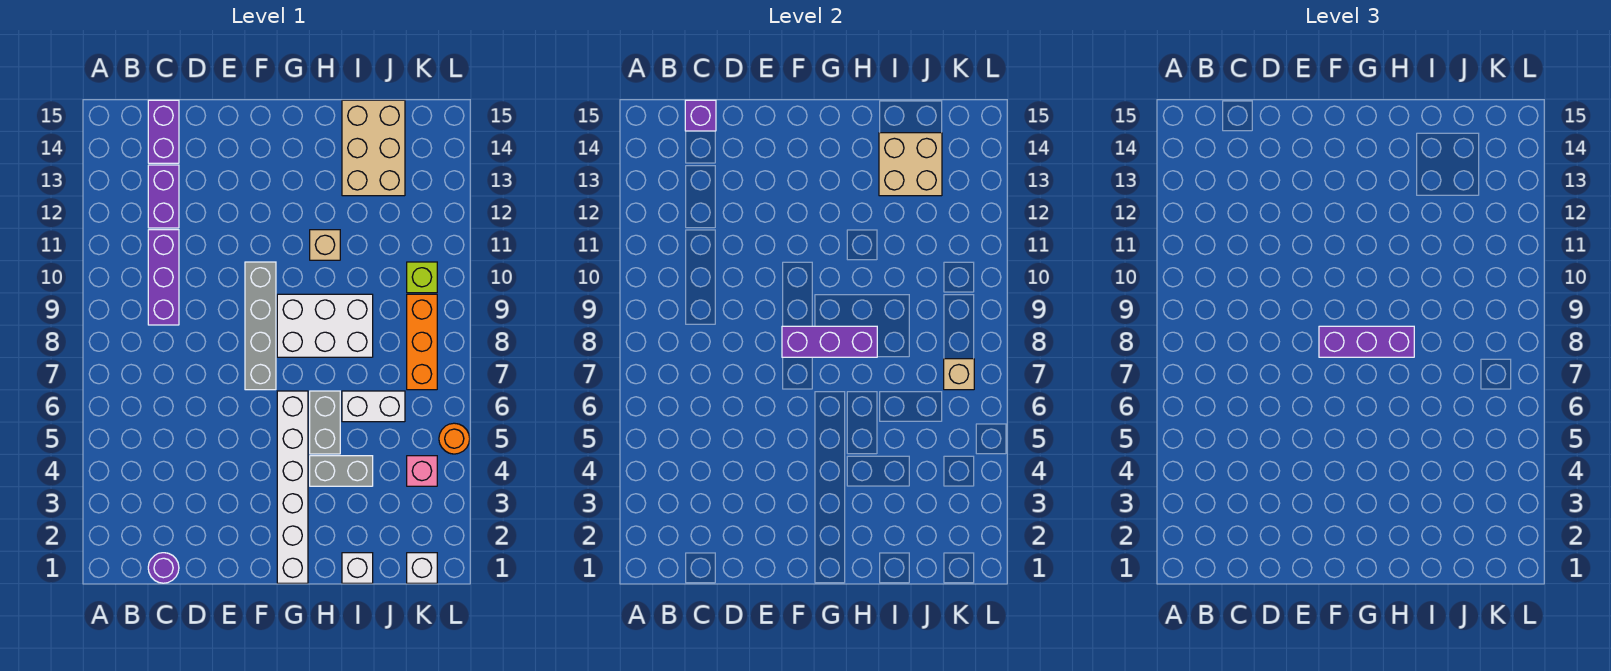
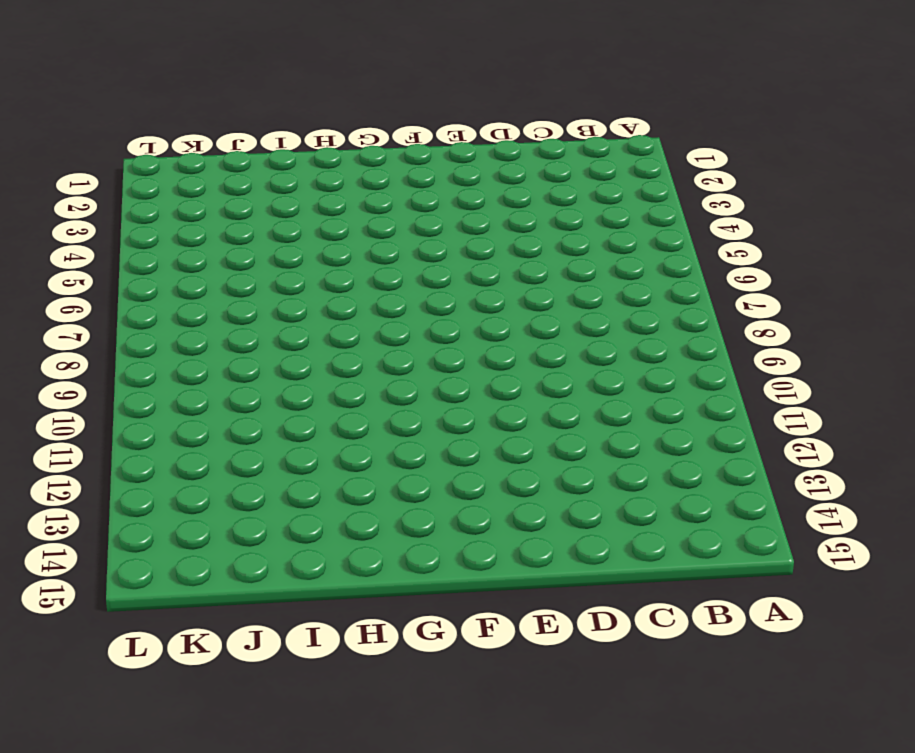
none -> purple 1x1 round brick [148,553,179,583]
none -> purple 1x3 brick [148,230,179,325]
none -> purple 1x2 brick [148,165,179,228]

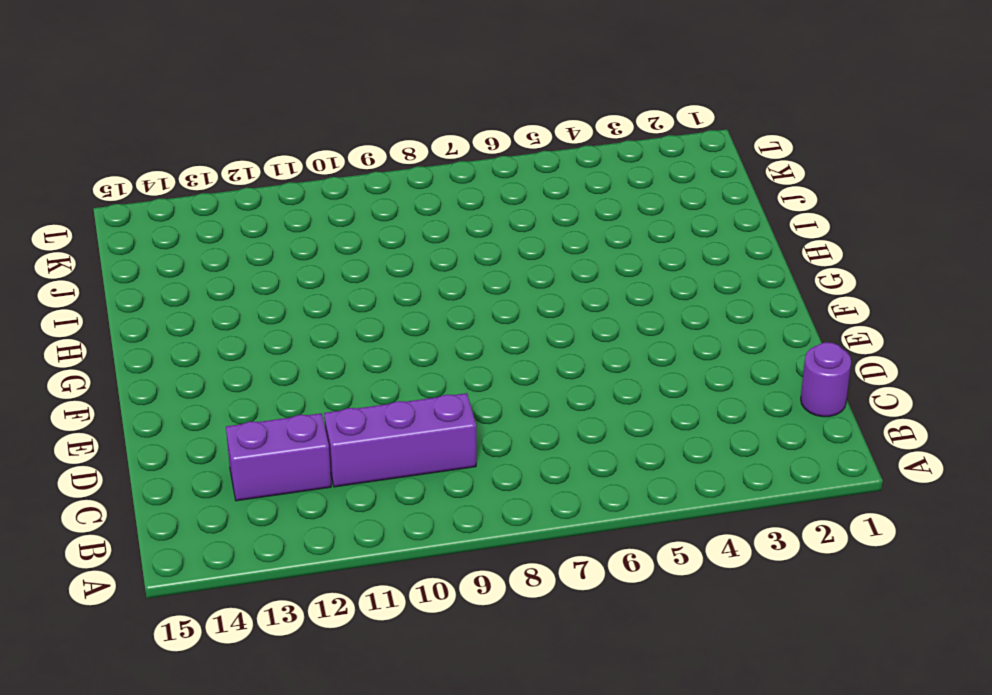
none -> purple 1x2 brick [148,100,179,163]
none -> grey 1x4 brick [245,262,276,390]
none -> white 1x6 brick [277,391,308,583]

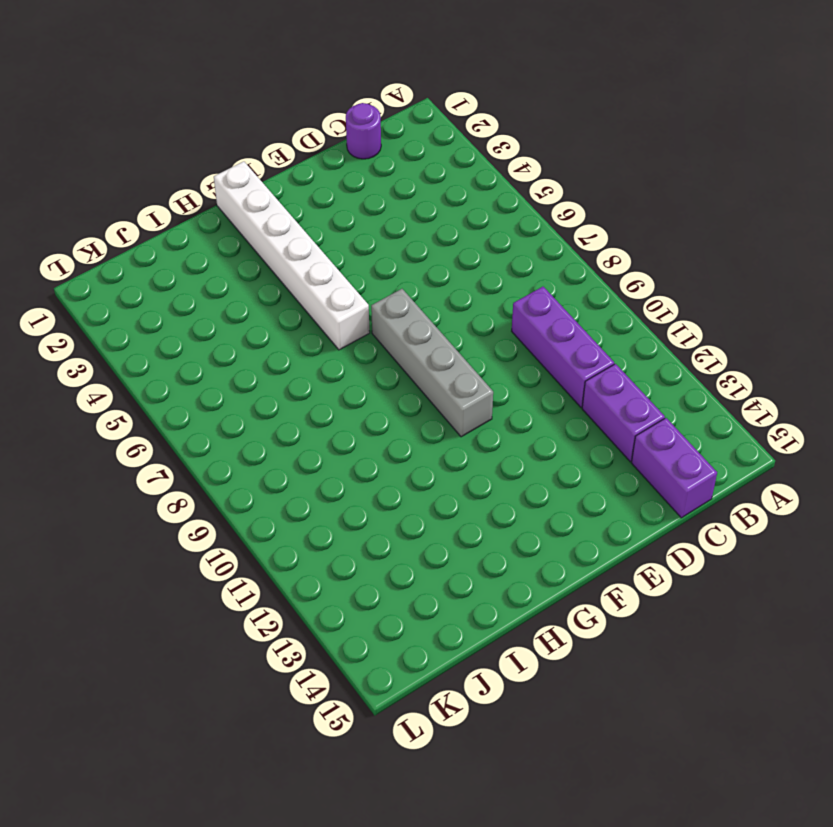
none -> white 2x3 brick [277,294,373,357]
none -> grey 1x2 brick [310,456,373,486]
none -> grey 1x2 brick [310,391,340,454]

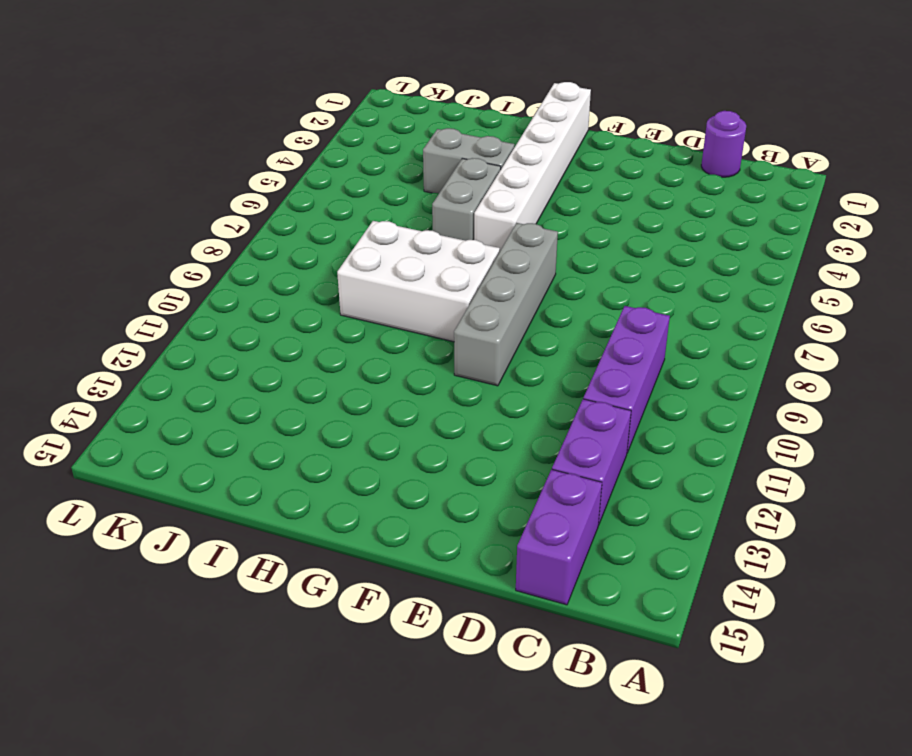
none -> tan 1x1 brick [310,230,340,260]
none -> white 1x1 brick [342,553,373,583]
none -> white 1x2 brick [342,391,405,422]

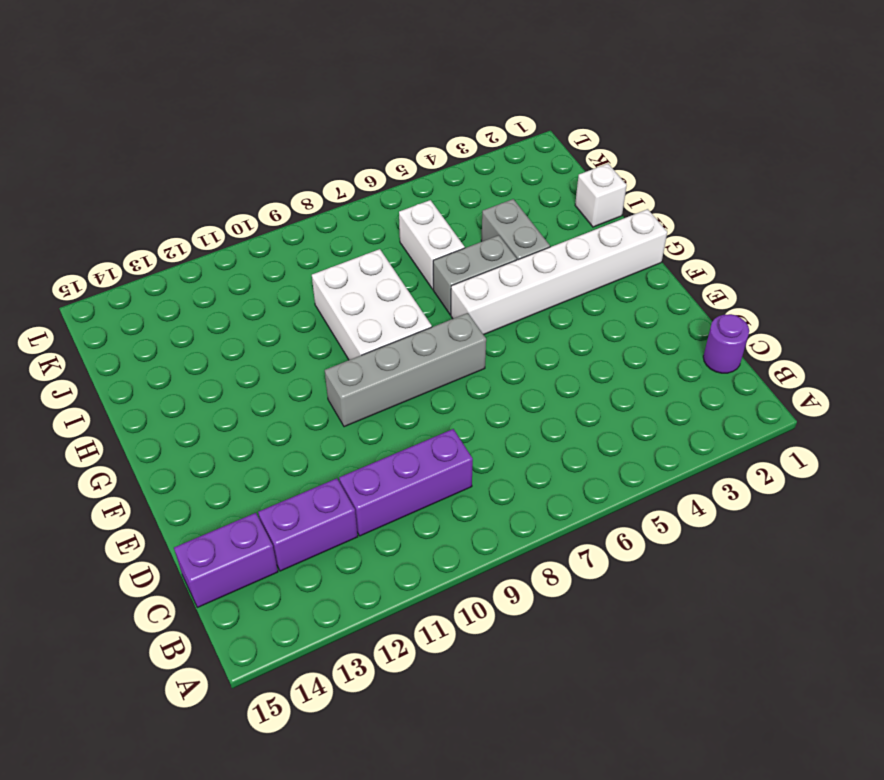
none -> tan 1x1 brick [310,230,340,260]
none -> tan 2x3 brick [342,100,405,196]
none -> white 1x1 brick [407,553,437,583]

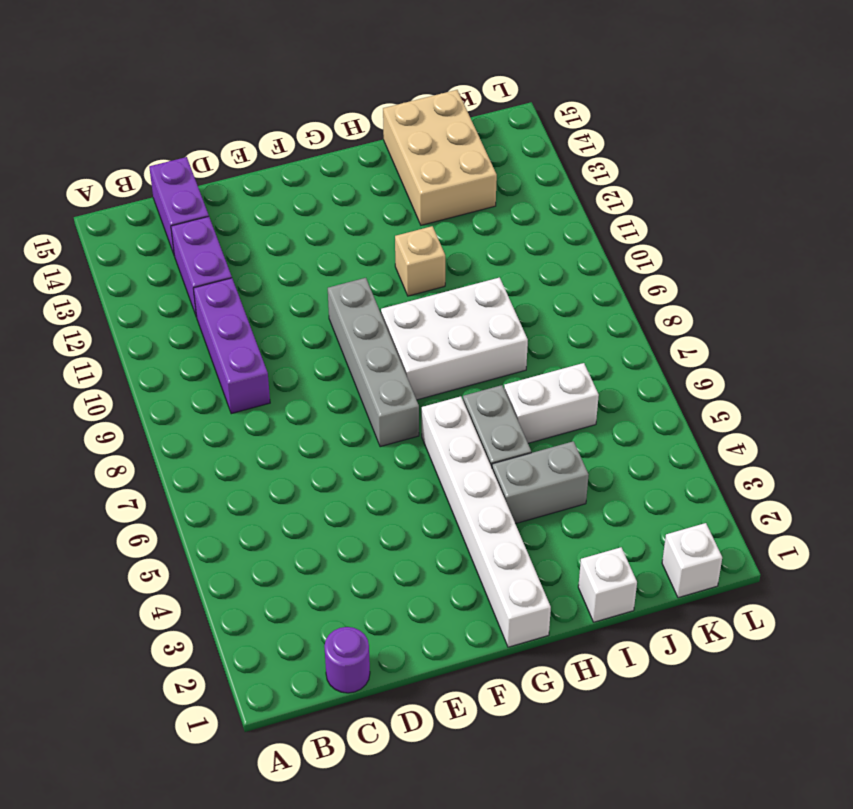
none -> pink 1x1 brick [407,456,437,486]
none -> orange 1x3 brick [407,294,437,390]
none -> lime 1x1 brick [407,262,437,293]

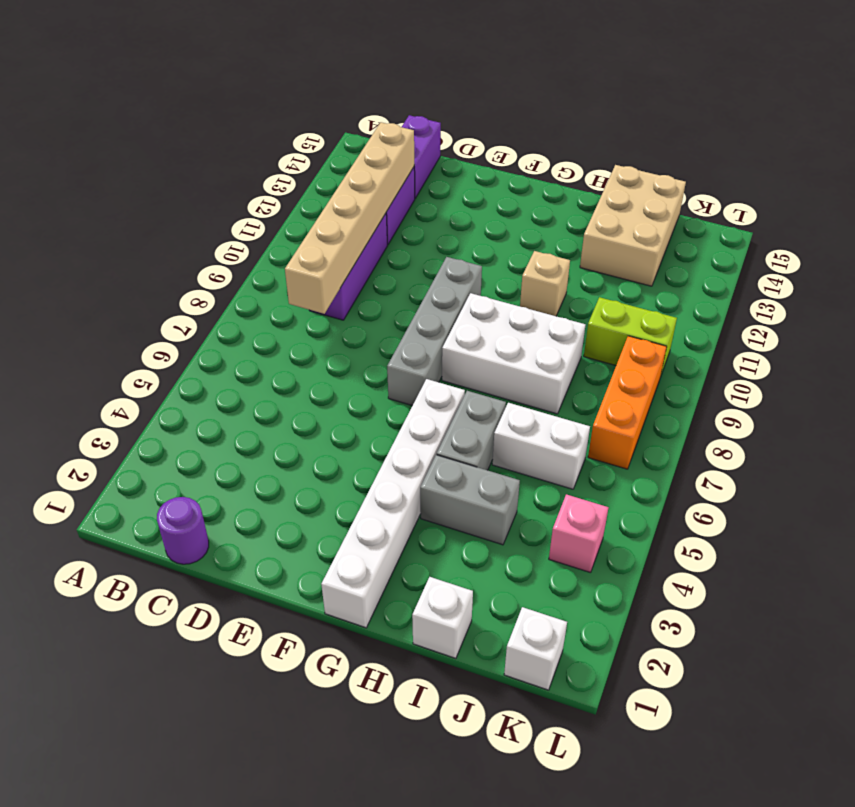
tan 1x6 brick [285,122,414,314] -> none
lime 1x2 brick [584,297,677,375] -> lime 1x1 brick [407,262,437,293]
none -> orange 1x1 round brick [439,423,470,454]
none -> purple 1x1 brick [685,100,716,131]
none -> purple 1x3 brick [782,326,877,357]

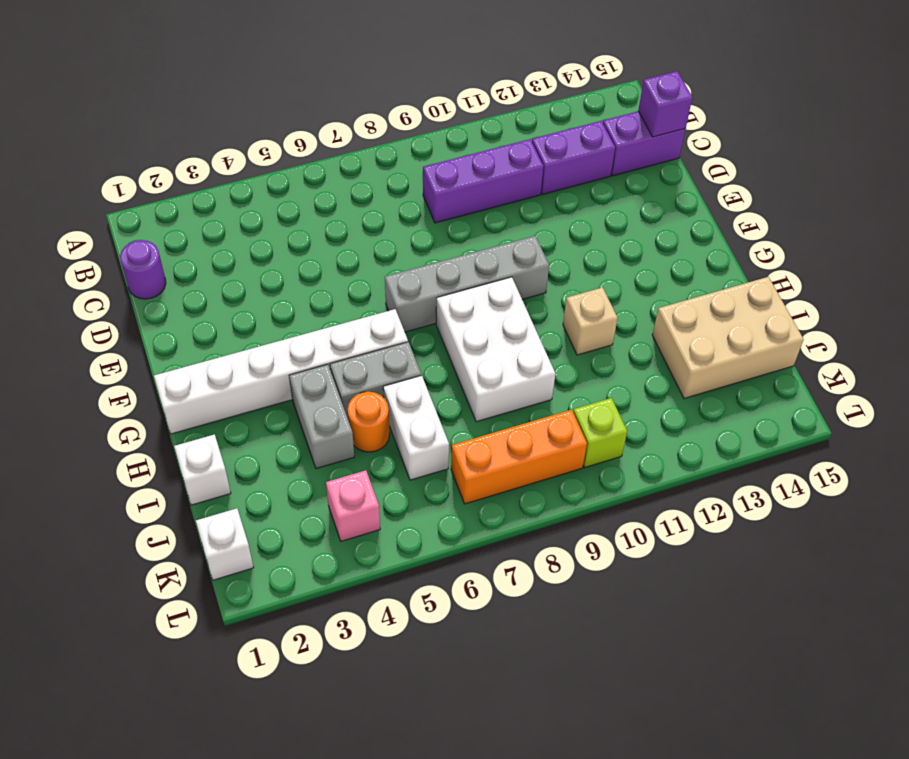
orange 1x1 round brick [348,392,390,452] -> orange 1x1 round brick moved to [439,423,470,454]
none -> purple 1x3 brick [782,326,877,357]
none -> tan 2x2 brick [879,133,942,196]
none -> tan 1x1 brick [944,359,974,390]

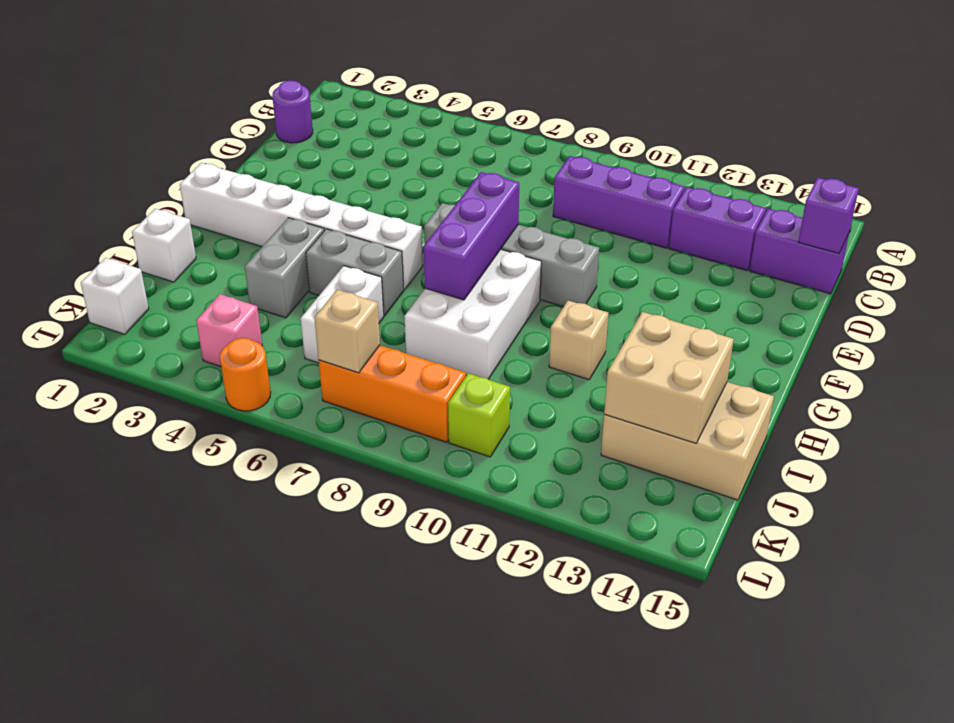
none -> purple 1x3 brick [1319,326,1414,357]

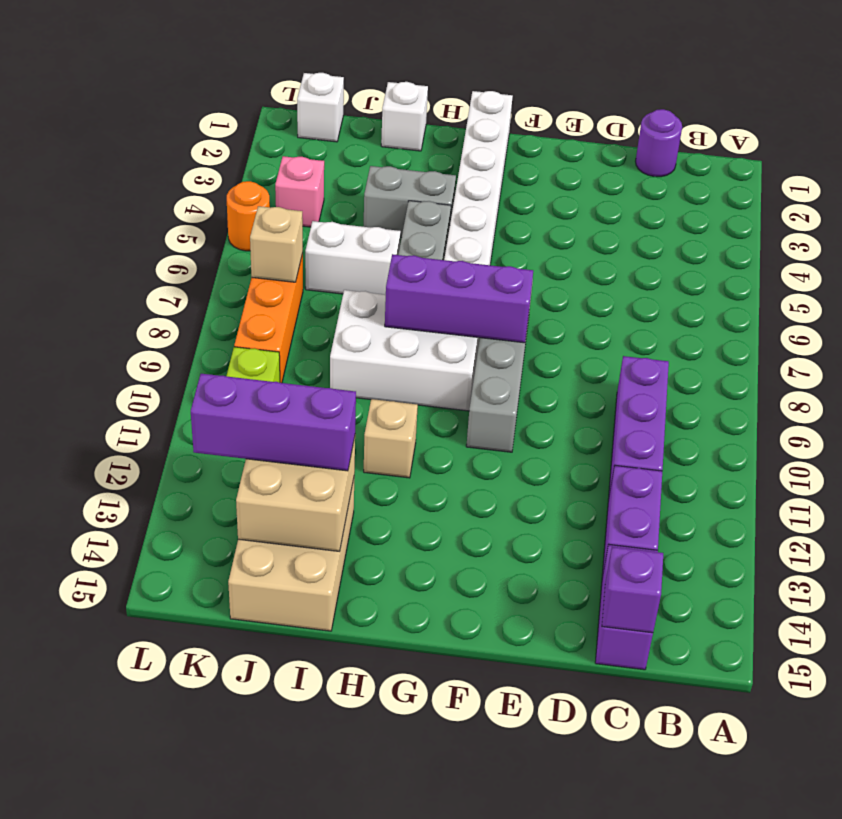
purple 1x3 brick [191,374,356,471] -> purple 1x3 brick moved to [1319,326,1414,357]

